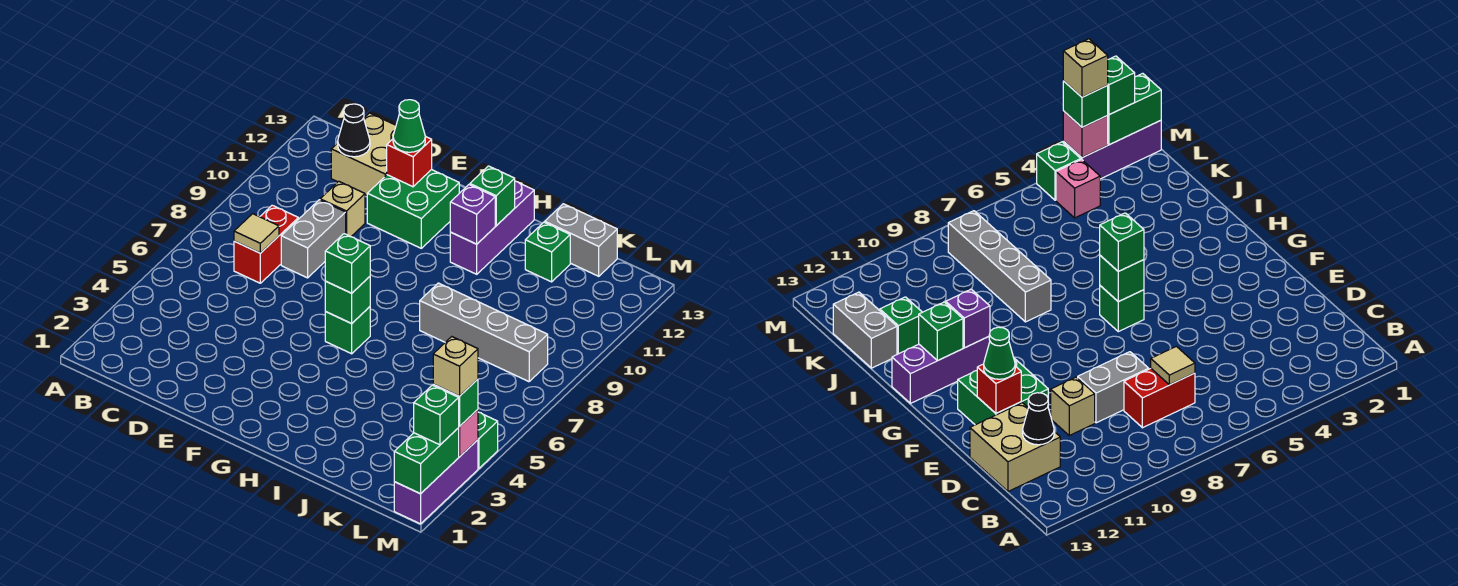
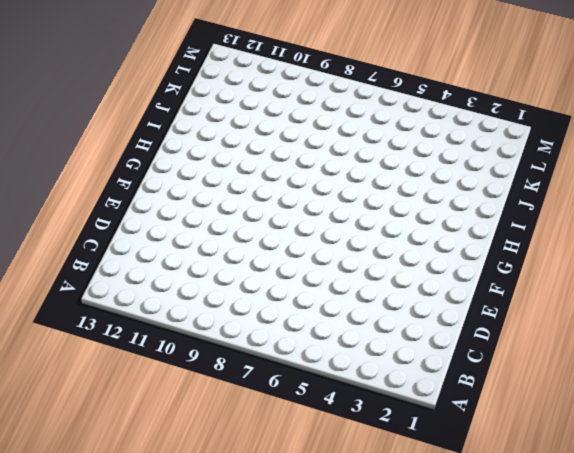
none -> red 1x2 brick [234,205,298,283]
none -> tan 2x2 brick [331,113,396,195]
none -> grey 1x2 brick [281,200,346,278]

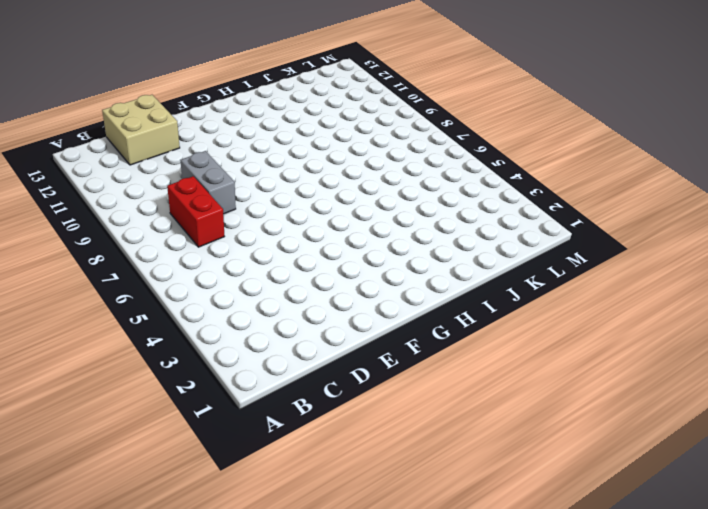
none -> tan 1x1 brick [320,181,365,237]
none -> green 2x2 brick [367,170,459,248]
none -> green 1x1 brick [325,307,370,354]

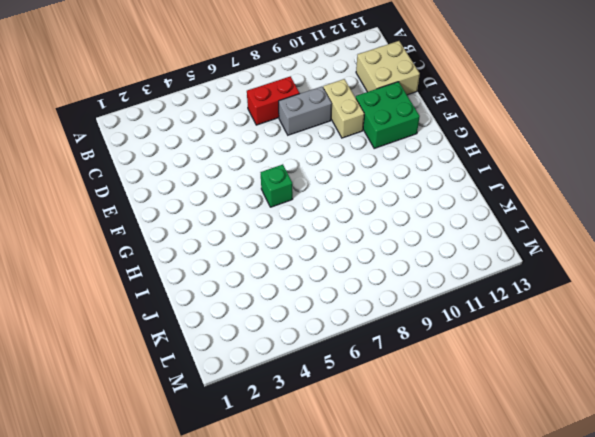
tan 1x2 brick [323,79,364,138] -> tan 1x1 brick [320,181,365,237]
none -> purple 1x3 brick [450,181,534,274]
none -> grey 1x4 brick [420,283,548,382]
none -> green 1x1 brick [525,222,570,282]

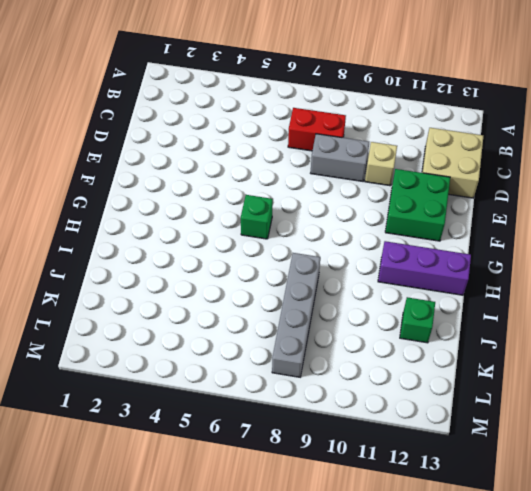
none -> grey 1x2 brick [545,204,617,276]
none -> pink 1x1 brick [1056,160,1100,218]
none -> purple 1x3 brick [394,440,478,524]

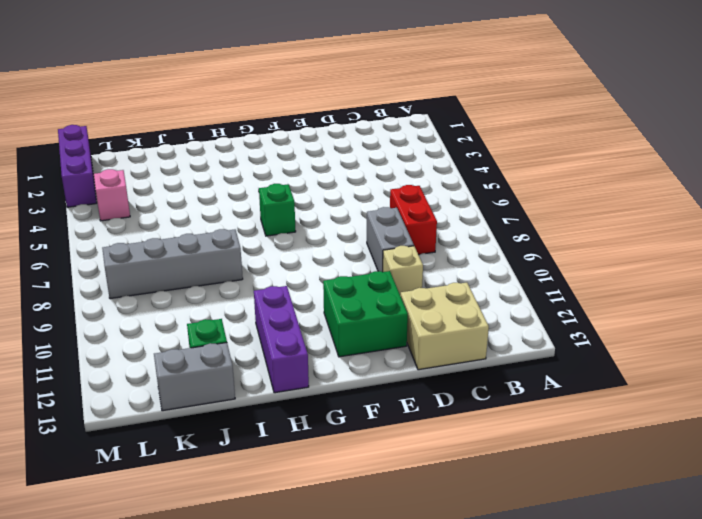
none -> green 1x1 brick [478,412,498,468]
none -> tan 1x1 tile [234,214,279,253]
none -> black 1x1 cone [338,104,370,157]

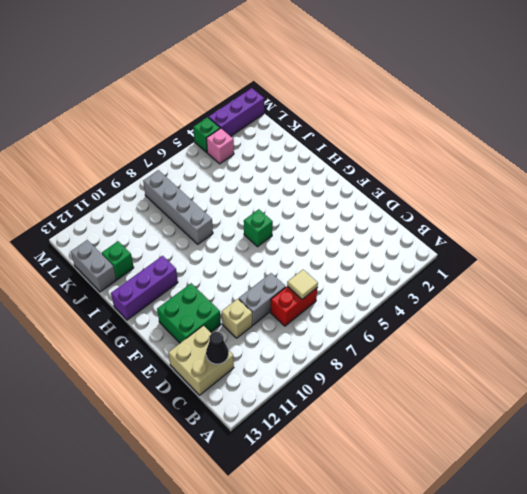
none -> red 1x1 brick [387,136,432,187]
none -> green 1x1 brick [325,277,370,323]
none -> purple 1x1 brick [450,185,495,244]

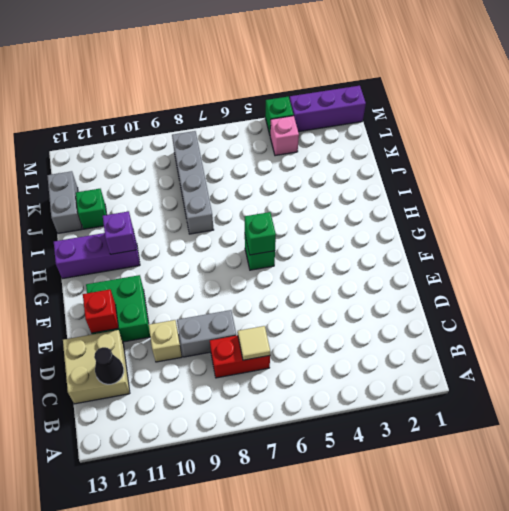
none -> green 1x1 brick [470,166,515,226]
none -> green 1x2 brick [394,428,459,494]
none -> pink 1x1 brick [459,410,478,457]

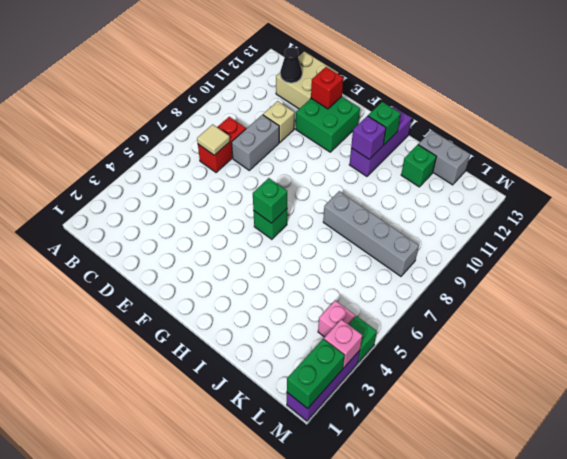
none -> green 1x1 cone [393,100,425,152]
none -> green 1x1 brick [325,234,370,293]
none -> green 1x1 brick [414,385,459,445]

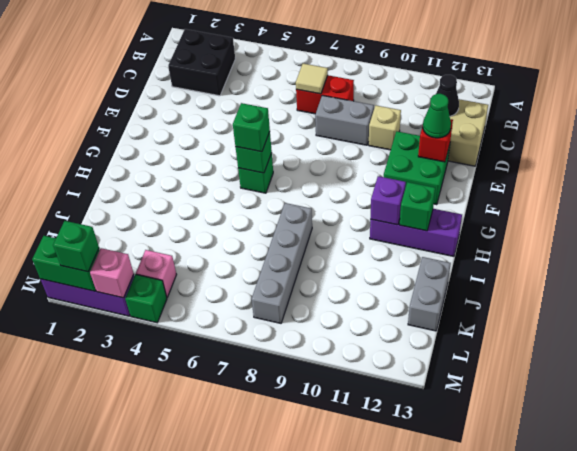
black 2x2 brick [168,29,235,96] -> none
none -> green 1x1 brick [525,222,570,282]
none -> green 1x1 brick [433,379,478,427]
none -> tan 1x1 brick [433,337,478,396]

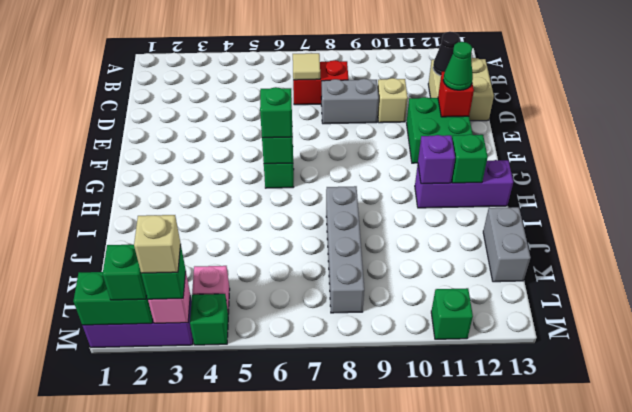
green 1x1 brick [431,288,473,339] -> green 1x1 brick moved to [525,222,570,282]

